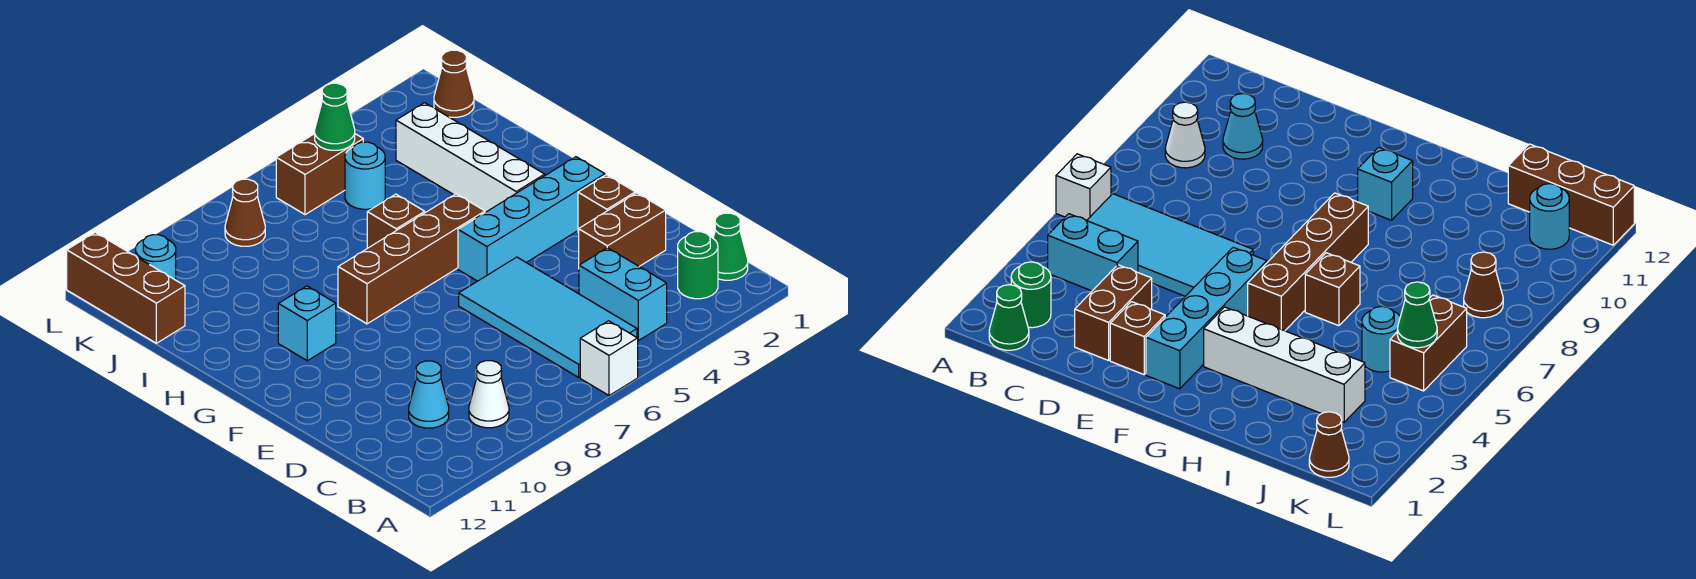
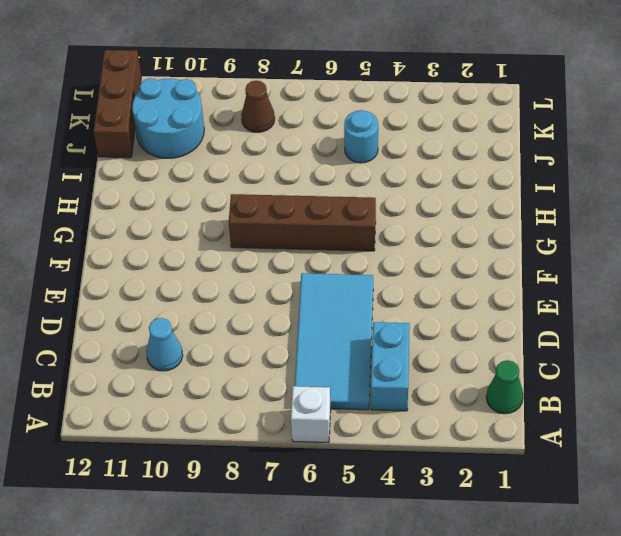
cyan 2x2 round brick [132,78,204,158] -> cyan 1x1 round brick [136,235,176,280]
none -> green 1x1 round brick [678,232,718,299]
none -> white 1x1 cone [469,361,509,428]
none -> brown 1x2 brick [579,193,666,267]

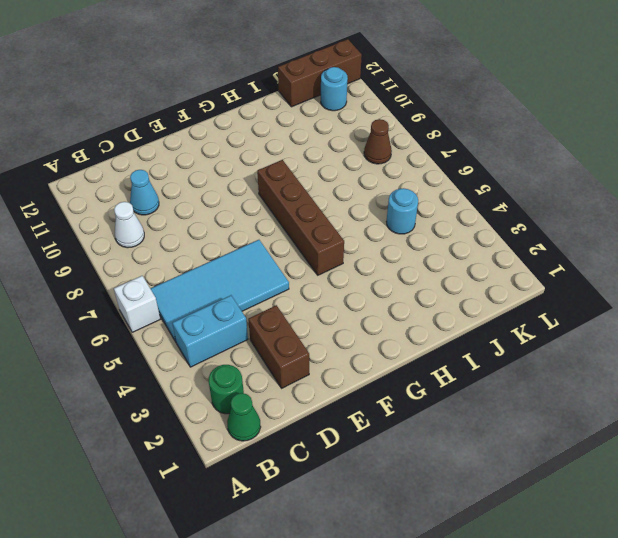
none -> brown 1x1 brick [578,175,635,233]
none -> cyan 1x4 brick [458,157,605,281]
none -> white 1x4 brick [396,103,545,212]

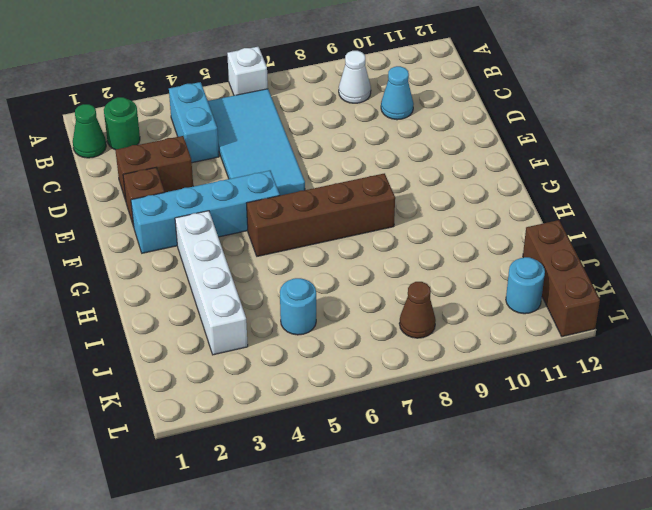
none -> cyan 1x1 brick [278,286,336,361]
none -> brown 1x1 brick [367,194,425,248]
none -> brown 1x1 cone [434,50,474,117]

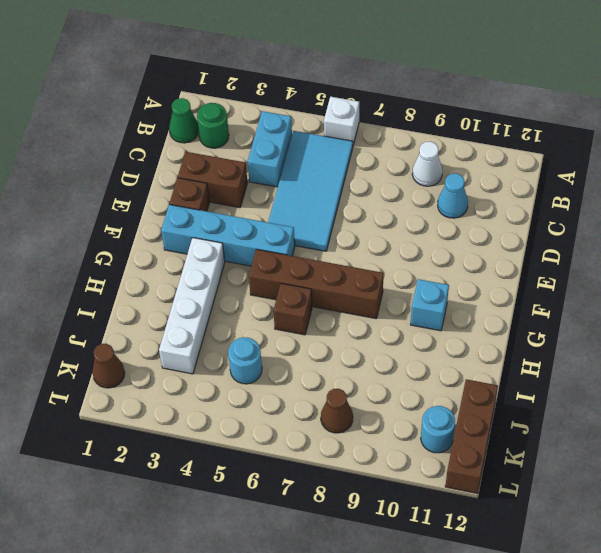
none -> brown 1x2 brick [276,134,363,215]
none -> green 1x1 cone [315,83,355,150]

